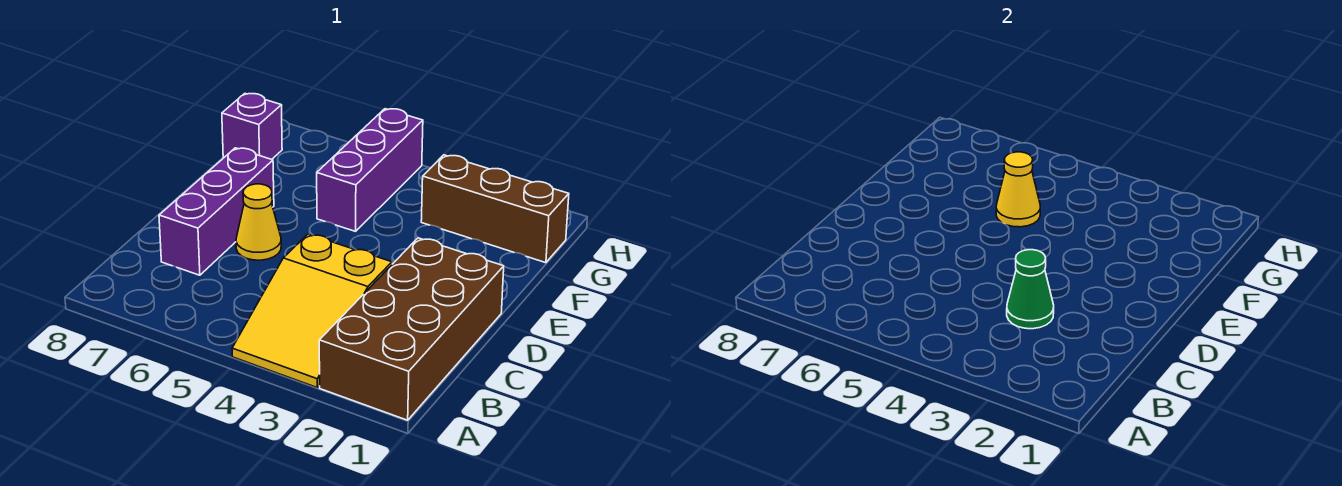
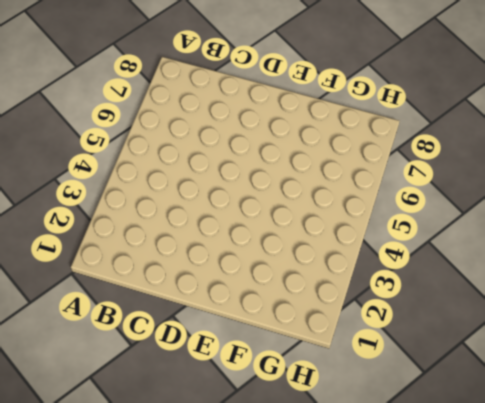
none -> brown 2x4 brick [319,238,504,420]
none -> yellow 2x3 slope [232,234,392,387]

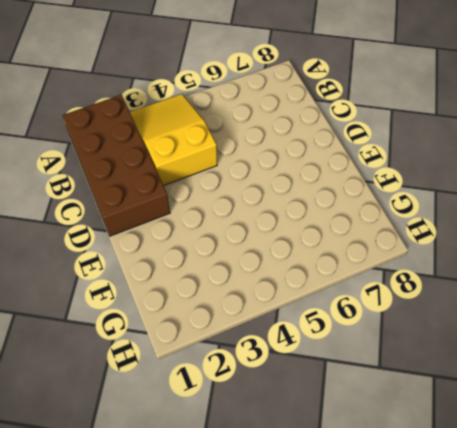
none -> purple 1x3 brick [159,148,274,275]
none -> yellow 1x1 cone [236,184,281,260]

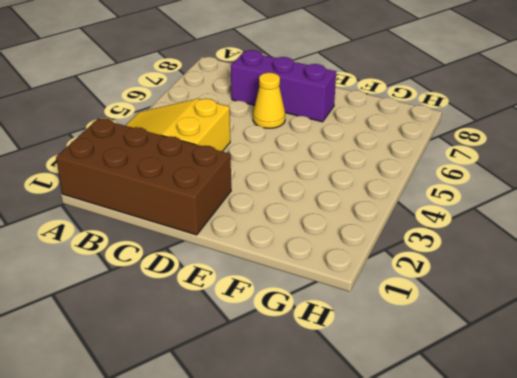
none -> purple 1x3 brick [317,109,423,231]
none -> brown 1x3 brick [421,155,569,263]

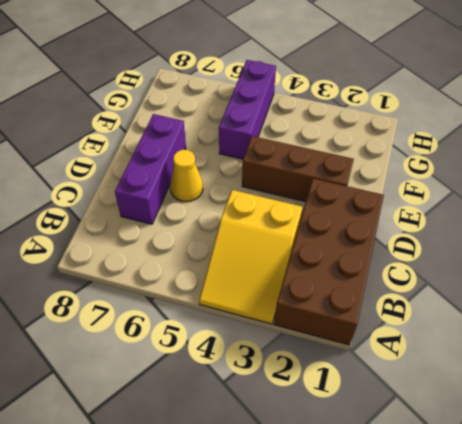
brown 1x3 brick [242,136,354,202] -> brown 1x3 brick moved to [421,155,569,263]
none -> purple 1x1 brick [222,94,282,159]
none -> green 1x1 cone [1007,250,1054,329]

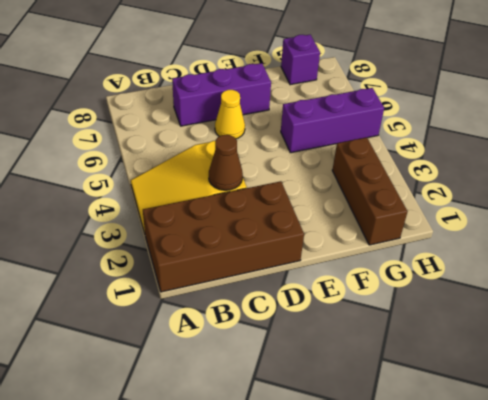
brown 1x1 cone [209,135,243,190] -> green 1x1 cone [1007,250,1054,329]
none -> yellow 1x1 cone [996,152,1040,227]

